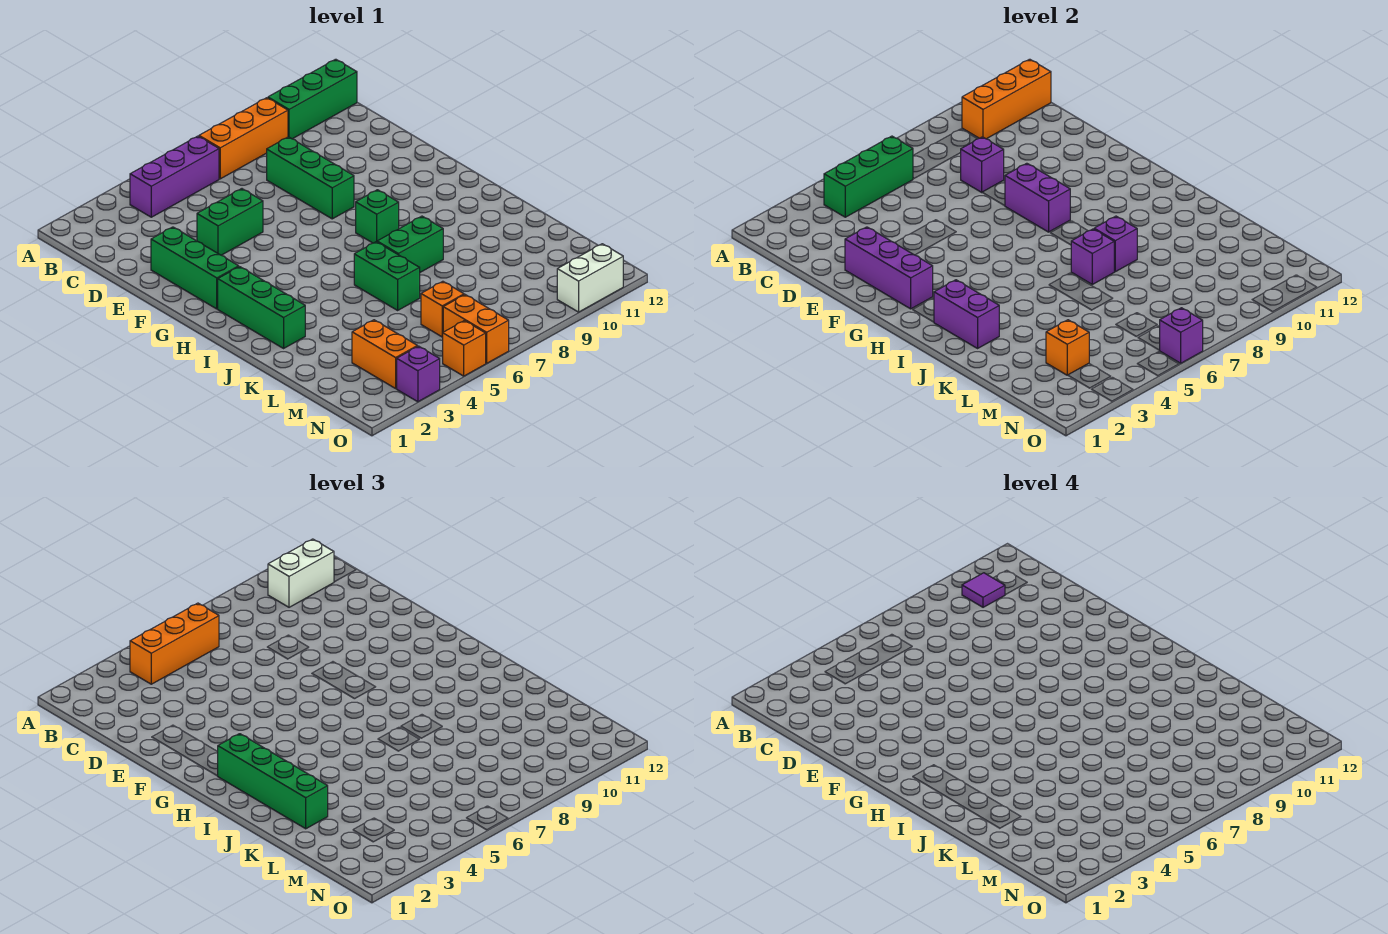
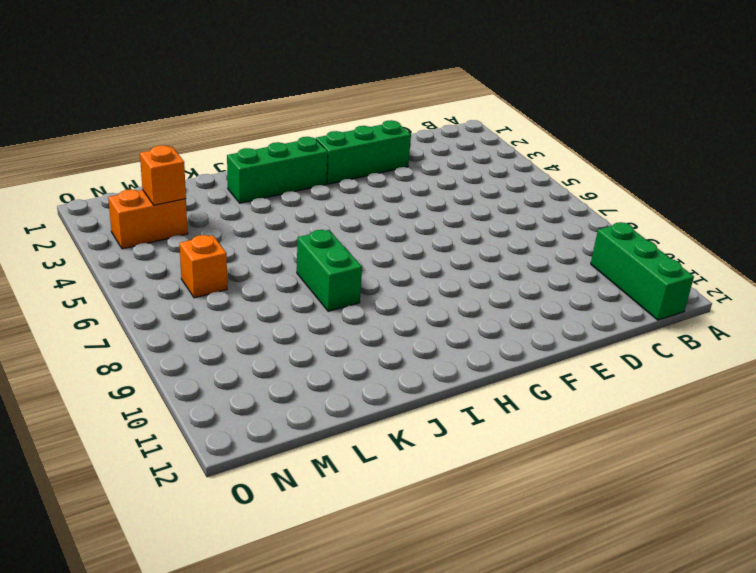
none -> purple 1x3 brick [130,136,219,217]
none -> orange 1x3 brick [199,98,288,179]
none -> green 1x3 brick [267,137,354,219]
none -> green 1x2 brick [197,189,263,255]

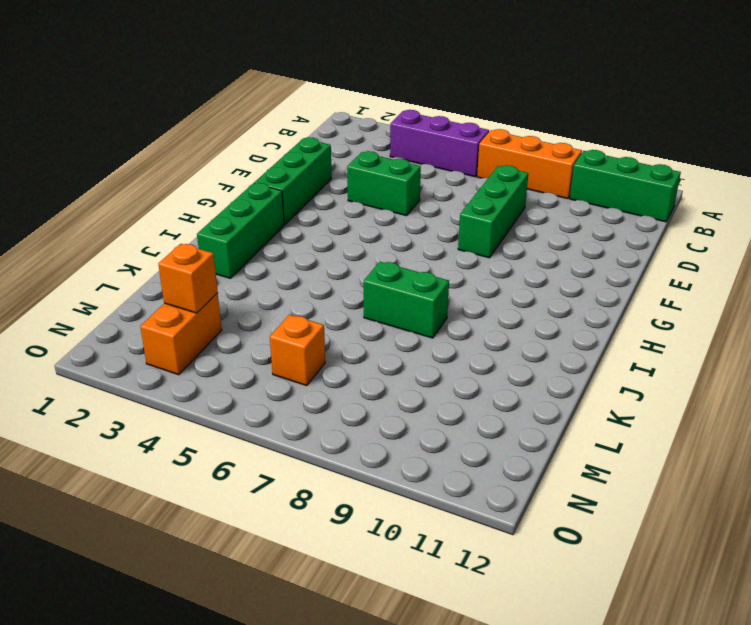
none -> green 1x1 brick [356,190,399,243]
none -> green 1x2 brick [354,242,420,310]
none -> orange 1x2 brick [443,295,509,363]
none -> purple 1x1 brick [397,346,440,402]

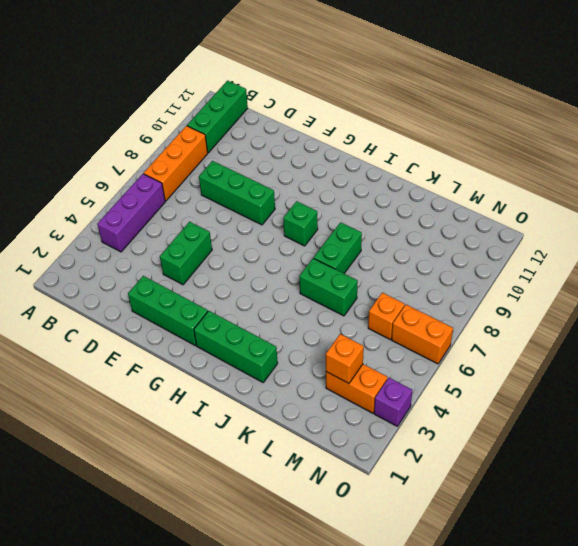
none -> orange 1x1 brick [443,321,486,376]
none -> white 1x2 brick [557,244,623,312]
none -> green 1x3 brick [824,136,913,217]
none -> orange 1x3 brick [962,59,1051,139]

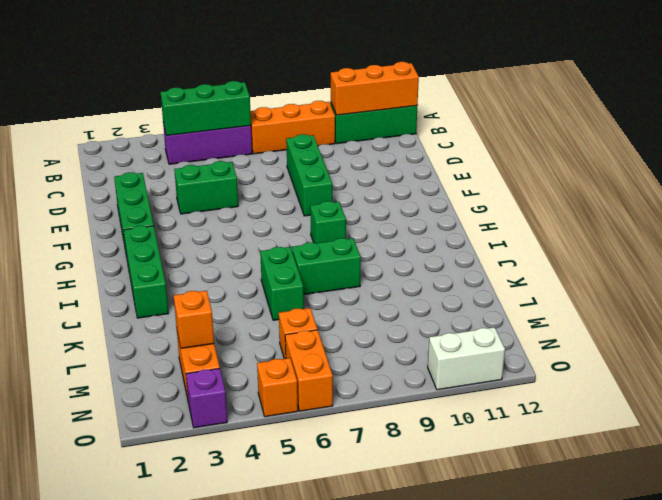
none -> purple 1x1 brick [961,137,1004,192]
none -> purple 1x3 brick [845,227,933,309]
none -> purple 1x2 brick [1005,163,1070,232]
none -> purple 1x2 brick [934,280,999,348]

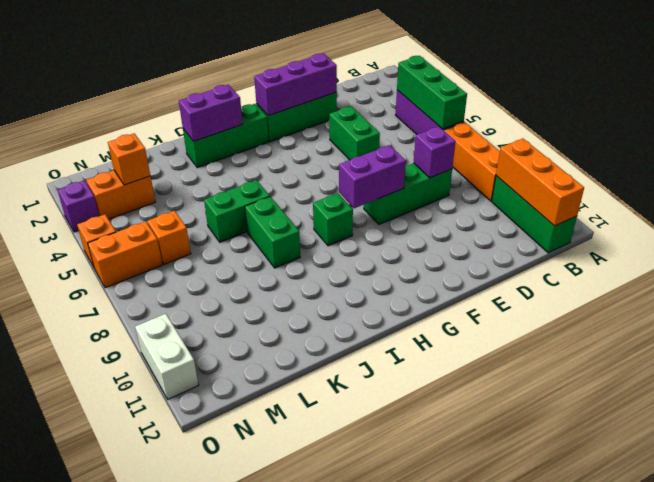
none -> purple 1x1 brick [1071,229,1115,284]
none -> purple 1x1 brick [1094,216,1137,272]
none -> purple 1x1 brick [1159,308,1203,363]
none -> orange 1x3 brick [130,603,219,684]

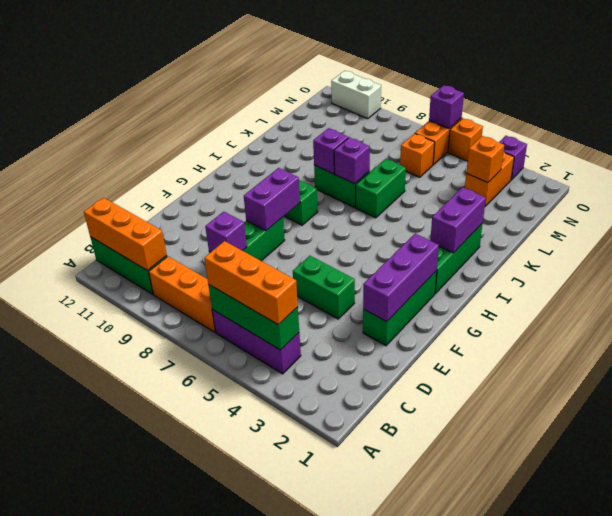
none -> white 1x2 brick [268,539,334,607]
none -> green 1x4 brick [218,734,328,829]
none -> purple 1x1 tile [962,573,1005,607]

